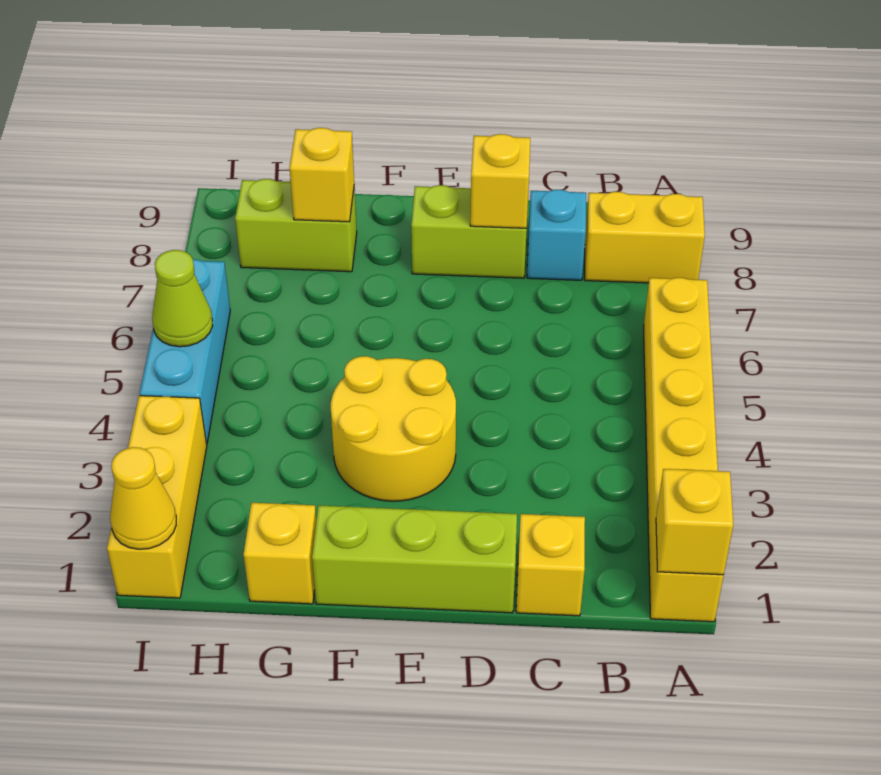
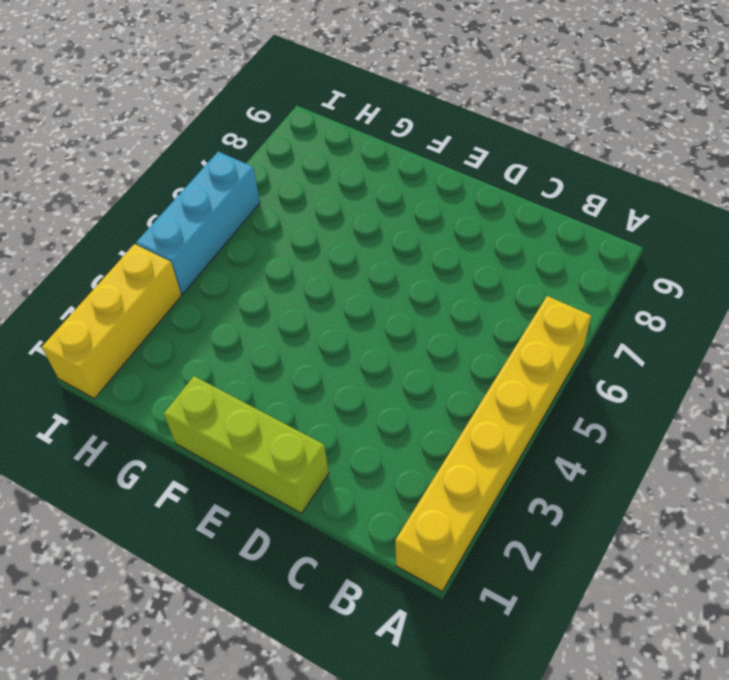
none -> yellow 1x2 brick [585,192,705,283]
none -> yellow 1x1 brick [516,514,585,616]
none -> cyan 1x1 brick [527,190,586,280]

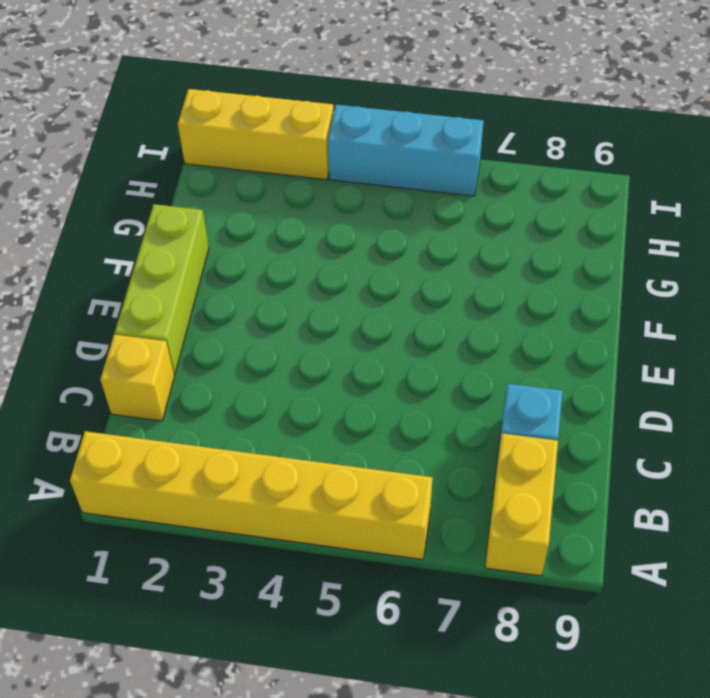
none -> lime 1x2 brick [411,185,527,278]
none -> yellow 2x2 round brick [331,356,456,501]
none -> yellow 1x1 brick [244,503,316,604]

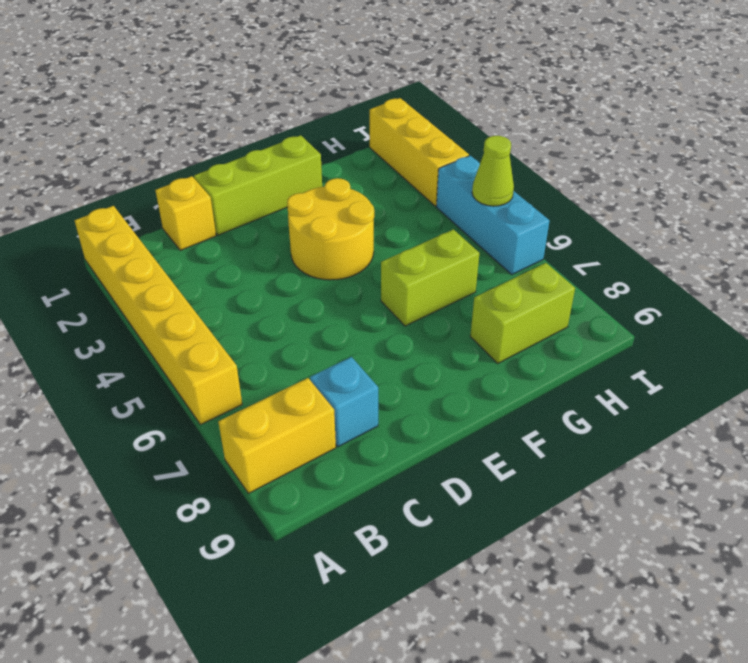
lime 1x2 brick [381,229,479,326] -> lime 1x2 brick moved to [411,185,527,278]
none -> yellow 1x1 brick [244,503,316,604]
none -> yellow 1x1 brick [656,469,733,575]
none -> yellow 1x1 brick [470,134,530,228]

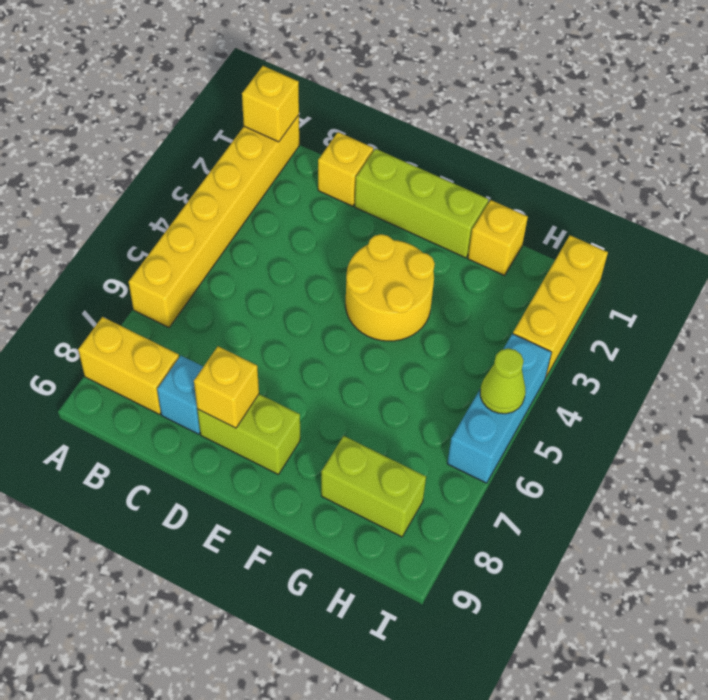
none -> yellow 1x1 brick [290,128,354,222]
none -> yellow 1x1 cone [110,447,176,549]

